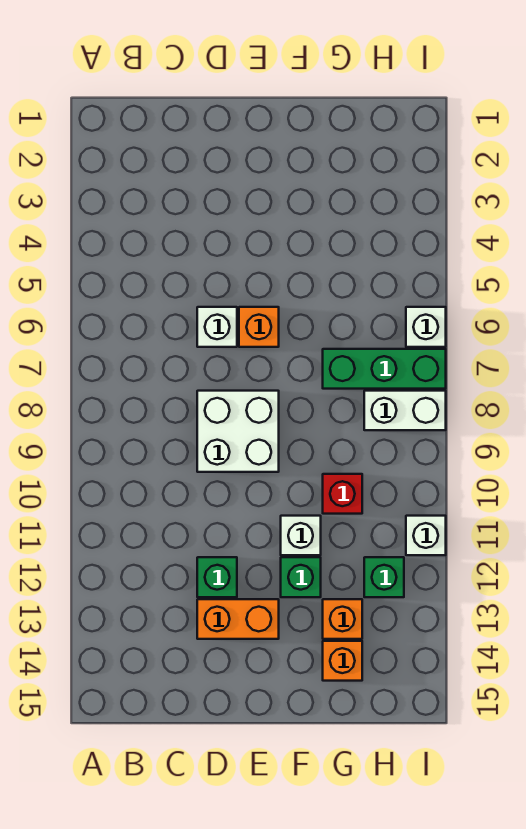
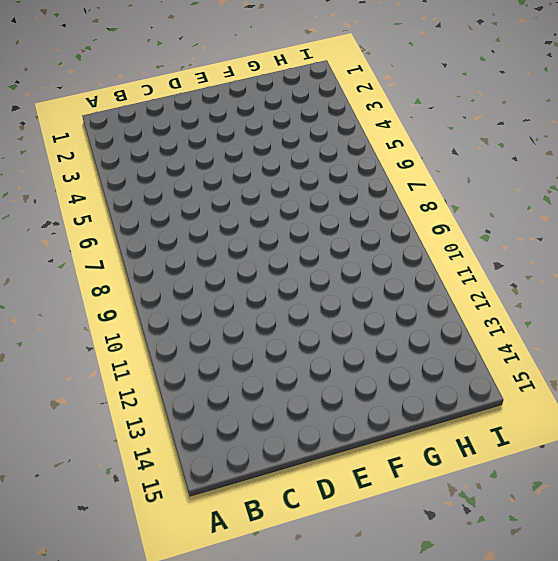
none -> white 1x1 brick [197,307,237,347]
none -> white 2x2 brick [197,391,279,472]
none -> green 1x1 brick [197,557,237,597]

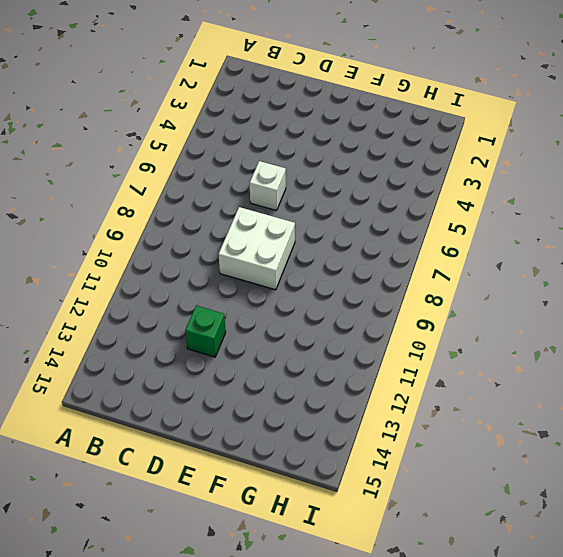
none -> orange 1x2 brick [197,599,279,639]
none -> orange 1x1 brick [239,307,279,347]
none -> white 1x1 brick [281,516,321,555]

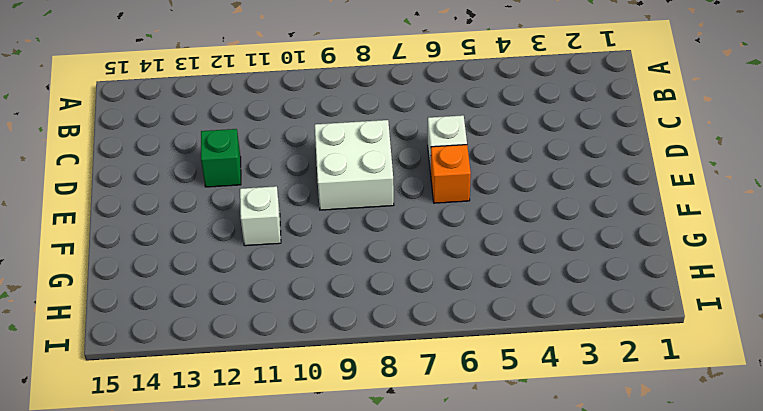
none -> orange 1x2 brick [197,599,279,639]
none -> green 1x1 brick [281,557,321,597]
none -> green 1x3 brick [323,349,446,389]

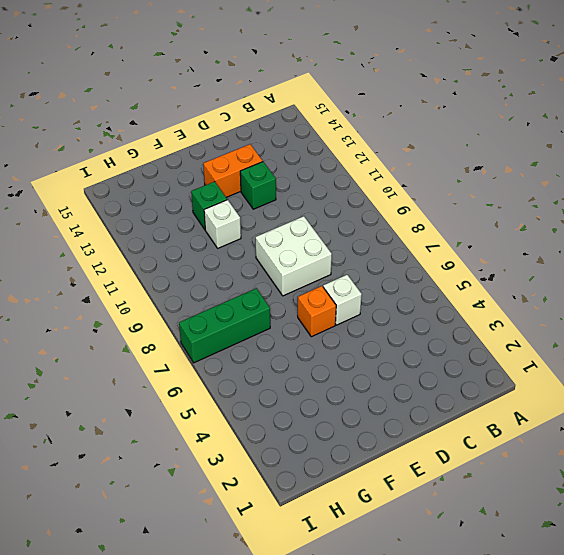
none -> red 1x1 brick [323,474,362,514]
none -> orange 1x1 brick [323,599,362,639]
none -> orange 1x1 brick [323,641,362,681]

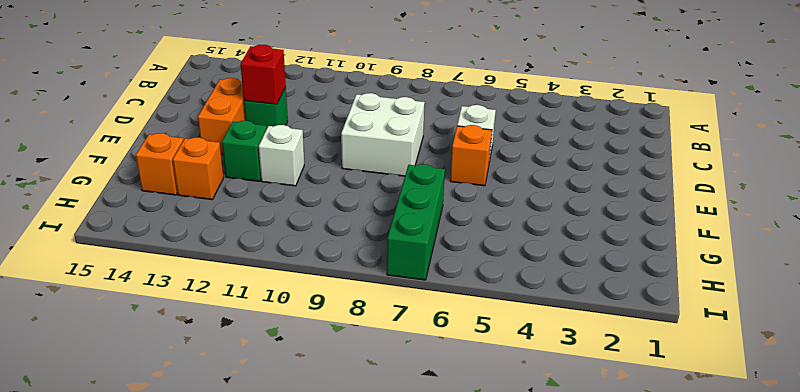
red 1x1 brick [241,45,286,104] -> red 1x1 brick moved to [323,474,362,514]
none -> white 1x2 brick [364,391,446,430]
none -> green 1x1 brick [364,557,404,597]
none -> white 1x1 brick [406,307,446,347]

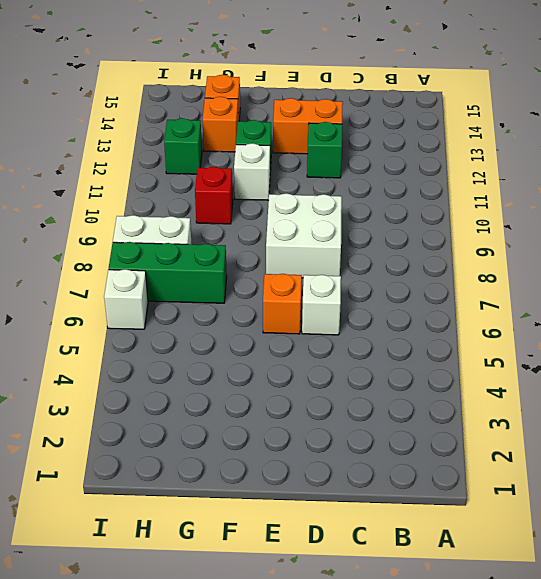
none -> white 1x1 brick [406,516,446,555]

